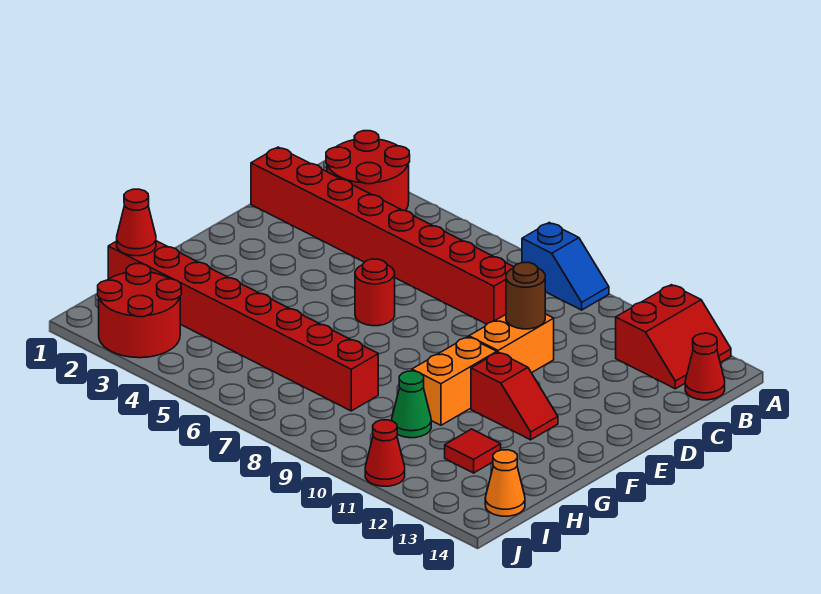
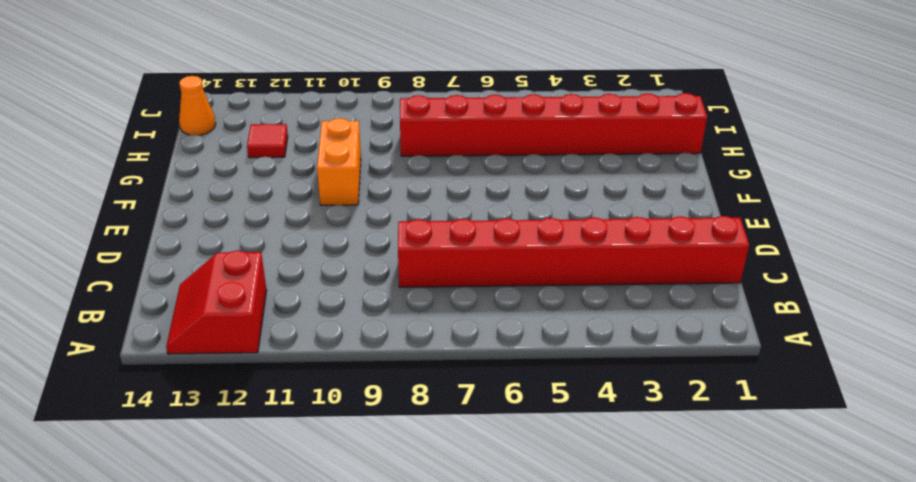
none -> red 2x2 round brick [326,131,410,211]
none -> blue 1x2 slope [522,223,609,310]
none -> red 1x1 cone [685,333,725,400]

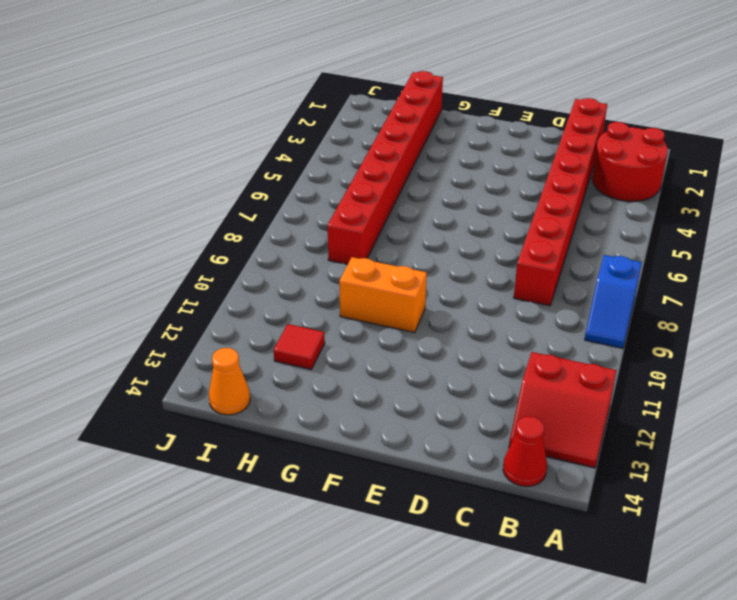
none -> orange 1x2 brick [469,314,554,373]
none -> red 1x1 round brick [355,259,395,326]
none -> red 1x2 slope [471,352,558,440]

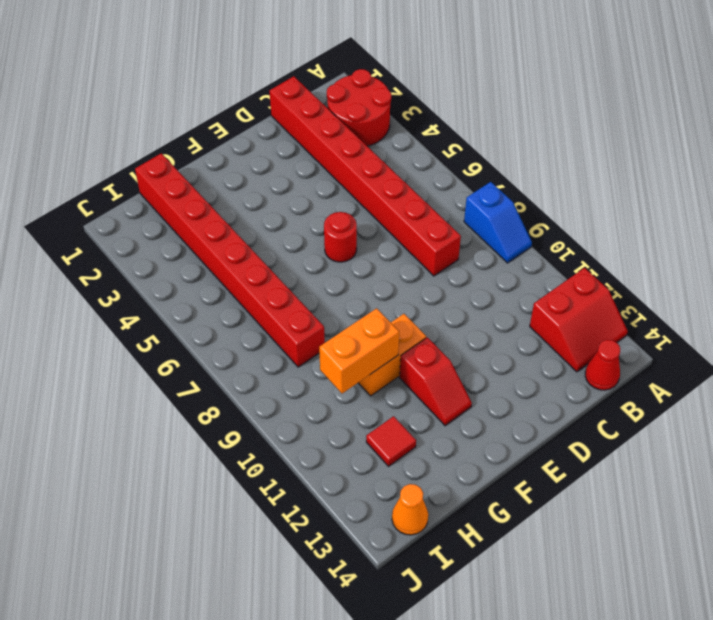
orange 1x2 brick [319,308,399,393] -> orange 1x2 brick moved to [469,314,554,373]
none -> green 1x1 cone [392,371,431,438]
none -> red 2x2 round brick [98,264,181,358]
none -> red 1x1 cone [365,420,405,486]

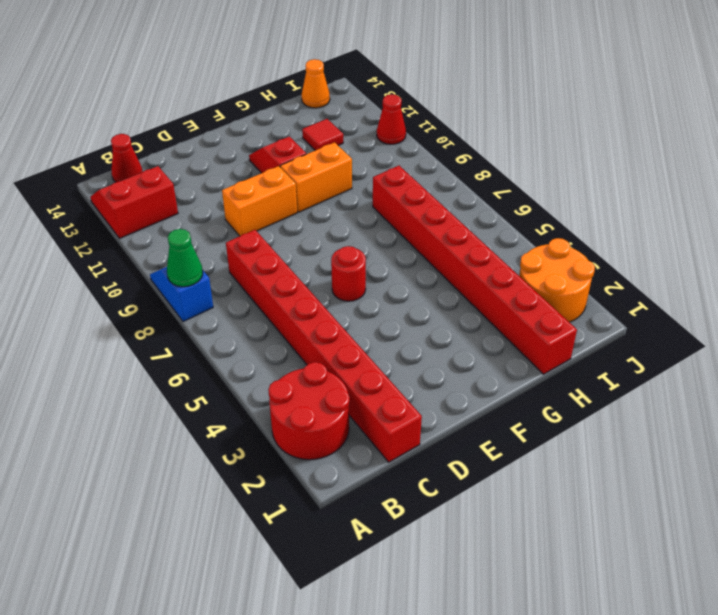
green 1x1 cone [167,229,203,287] -> green 1x1 cone moved to [392,371,431,438]
orange 2x2 round brick [519,238,595,322] -> red 2x2 round brick [98,264,181,358]
none -> brown 1x1 round brick [506,262,545,329]
none -> red 1x1 cone [117,189,156,256]

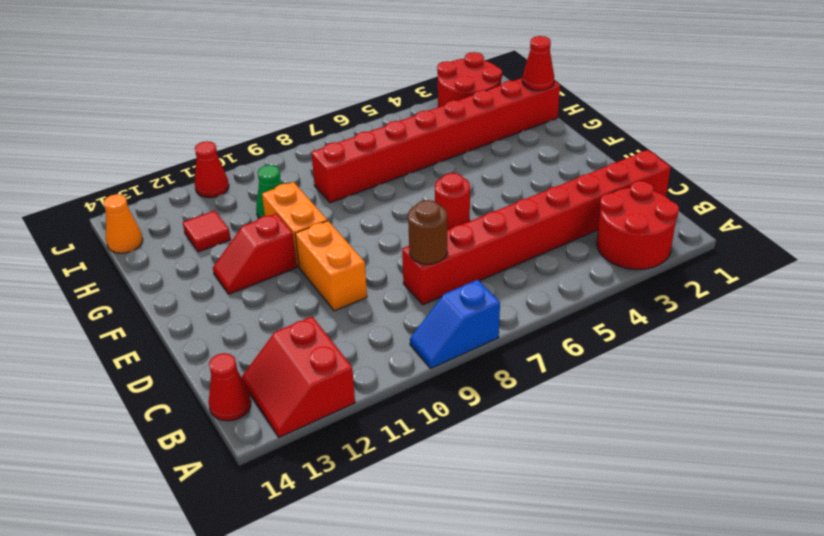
brown 1x1 round brick [408,200,447,264] -> brown 1x1 round brick moved to [506,262,545,329]

